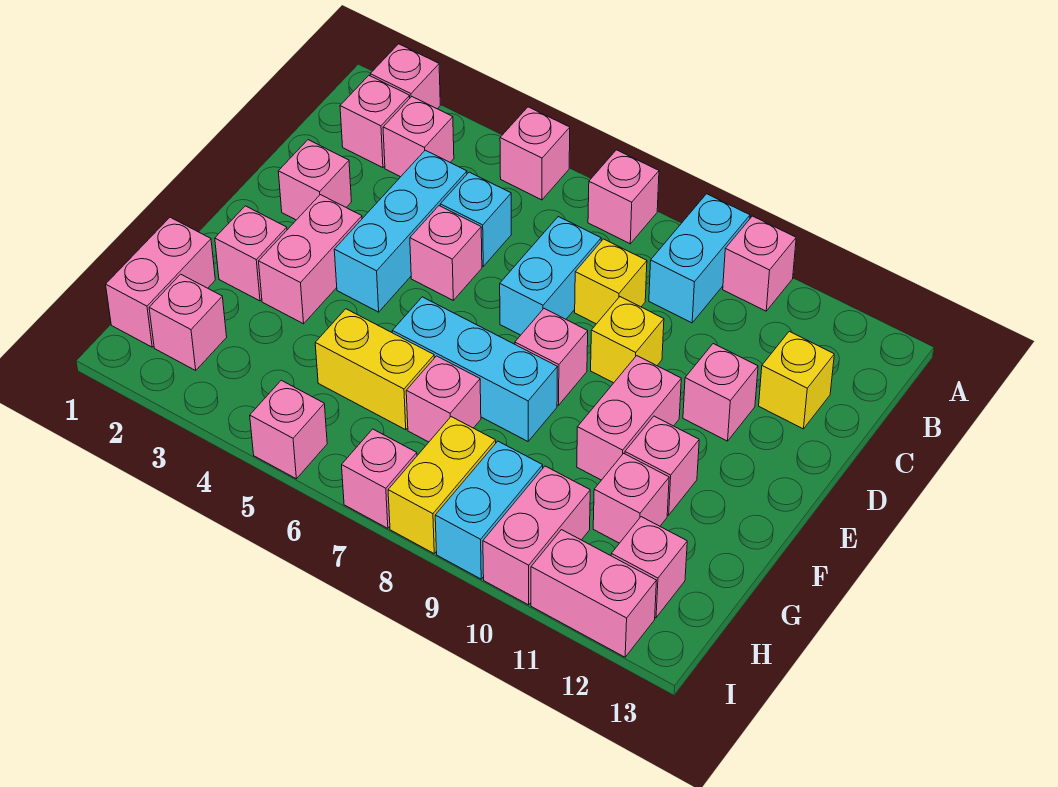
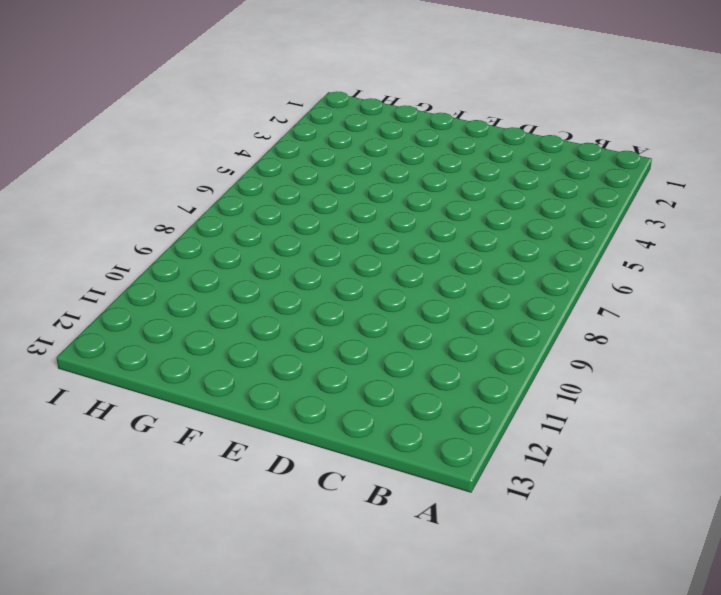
none -> pink 1x1 brick [370,44,440,109]
none -> pink 1x1 brick [500,107,570,200]
none -> pink 1x1 brick [588,150,659,244]
none -> cyan 1x2 brick [649,194,750,323]

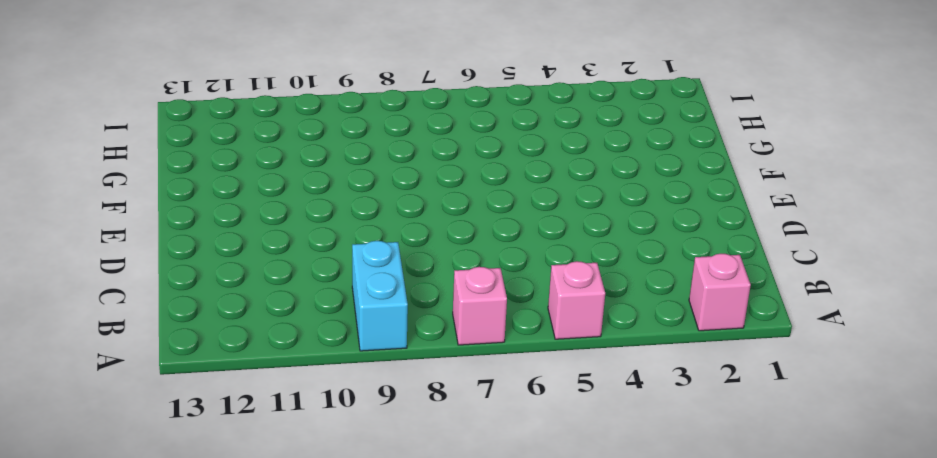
none -> pink 1x1 brick [723,216,796,311]
none -> pink 1x1 brick [340,76,410,168]
none -> pink 1x1 brick [383,97,454,177]
none -> cyan 1x3 brick [334,150,467,312]

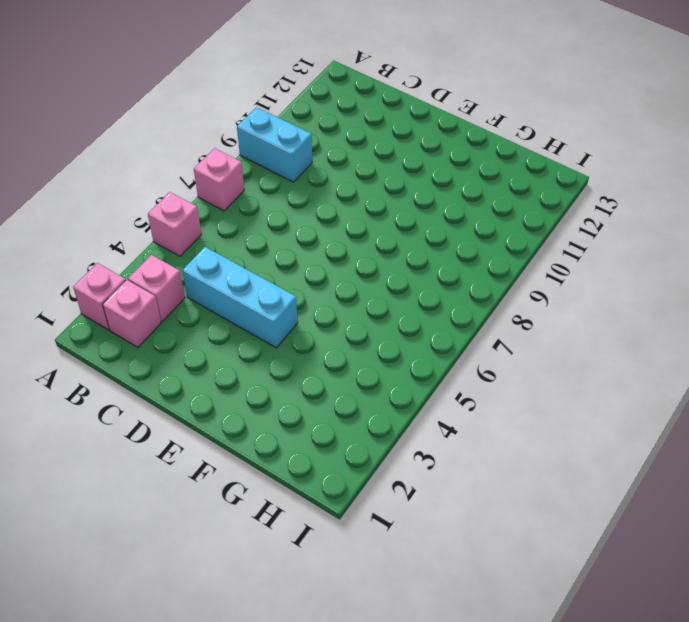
none -> pink 1x1 brick [723,216,796,311]
none -> cyan 1x1 brick [440,172,511,266]
none -> cyan 1x2 brick [500,217,601,335]
none -> yellow 1x1 brick [575,239,647,324]

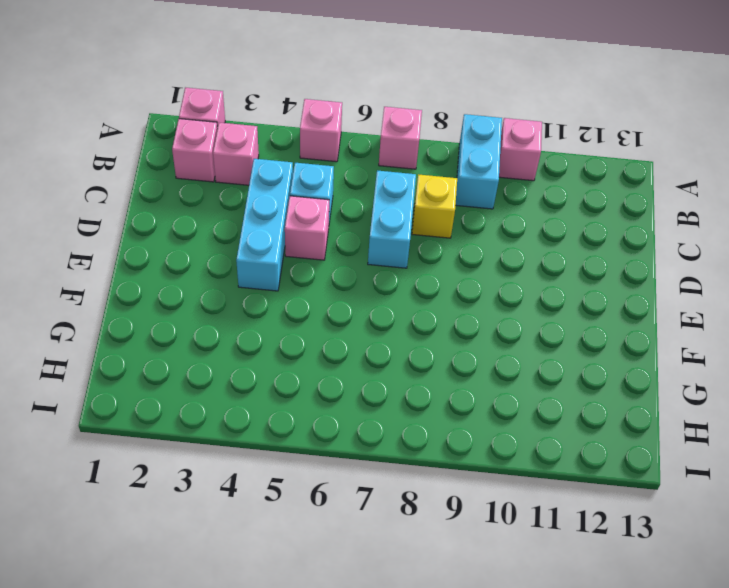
none -> yellow 1x1 brick [759,331,834,429]
none -> pink 1x1 brick [278,140,351,220]
none -> yellow 1x1 brick [591,297,664,383]
none -> pink 1x1 brick [683,344,758,441]

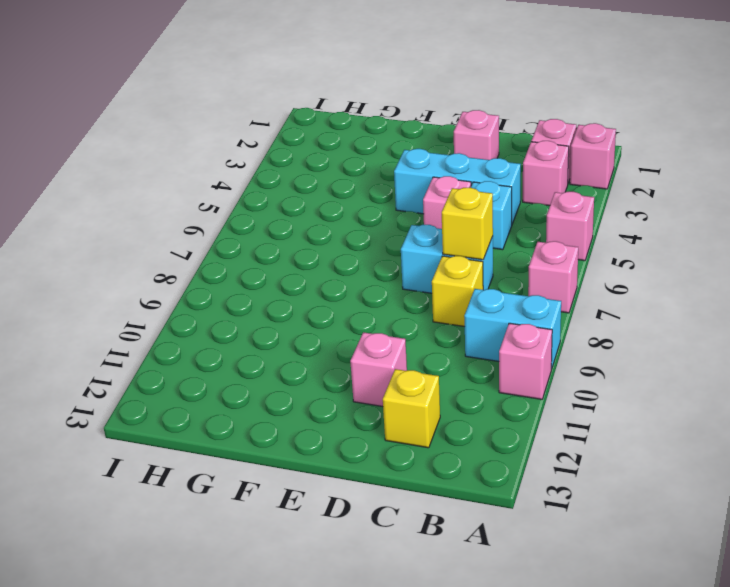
yellow 1x1 brick [442,188,493,260] -> yellow 1x1 brick moved to [591,297,664,383]
none -> pink 1x2 brick [259,195,362,324]
none -> pink 1x1 brick [515,309,588,405]
none -> pink 1x2 brick [577,356,681,480]
none -> pink 1x1 brick [215,206,287,301]

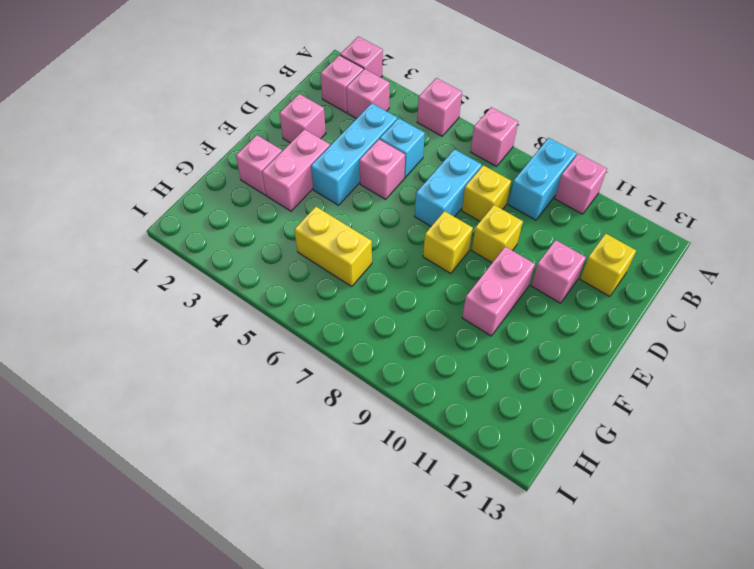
yellow 1x1 brick [423,211,473,273] -> pink 1x1 brick [515,309,588,405]
none -> cyan 1x3 brick [392,297,557,441]
none -> pink 1x1 brick [625,416,699,515]
none -> pink 1x2 brick [106,217,215,347]
none -> pink 1x1 brick [406,356,481,442]

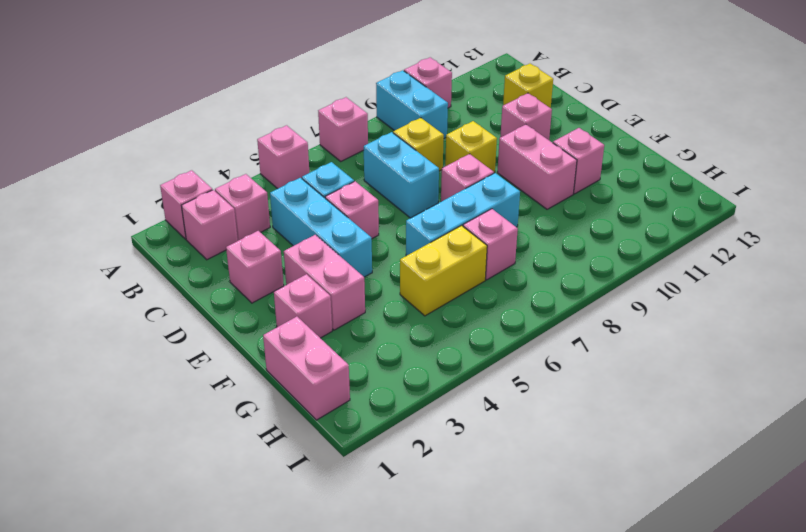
none -> pink 1x1 brick [593,453,669,543]
none -> pink 1x1 brick [149,274,227,370]
none -> yellow 1x2 brick [388,417,496,553]
none -> cyan 1x2 brick [435,441,543,579]

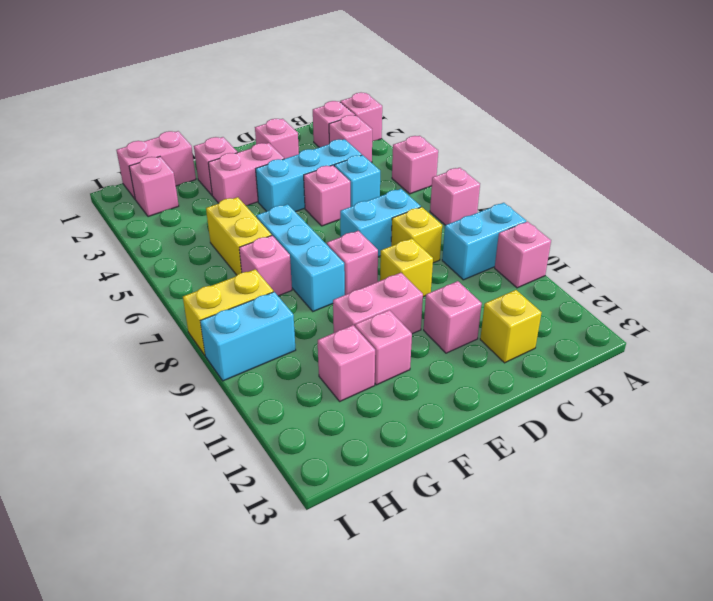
none -> pink 1x2 brick [483,466,590,605]
none -> pink 1x1 brick [611,517,687,618]
none -> pink 1x1 brick [250,380,327,479]
none -> pink 1x1 brick [342,429,417,528]

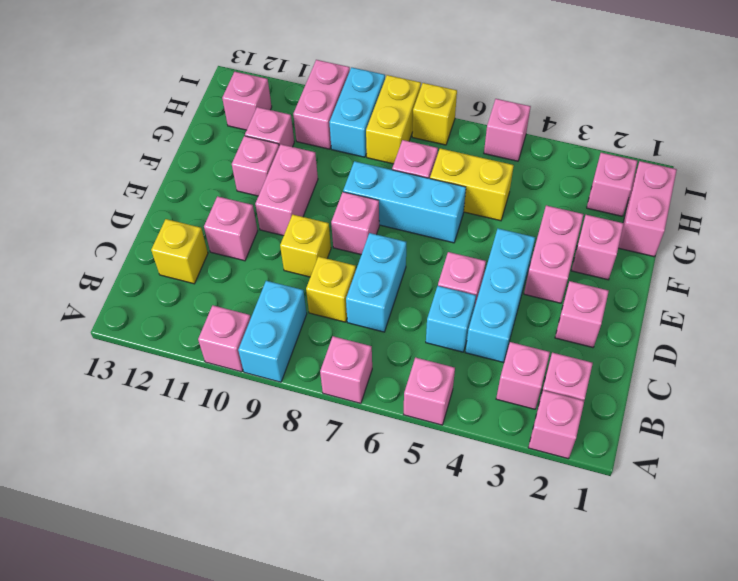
yellow 1x1 brick [412,83,457,145] -> pink 1x1 brick [342,429,417,528]
none -> pink 1x2 brick [531,530,657,657]

